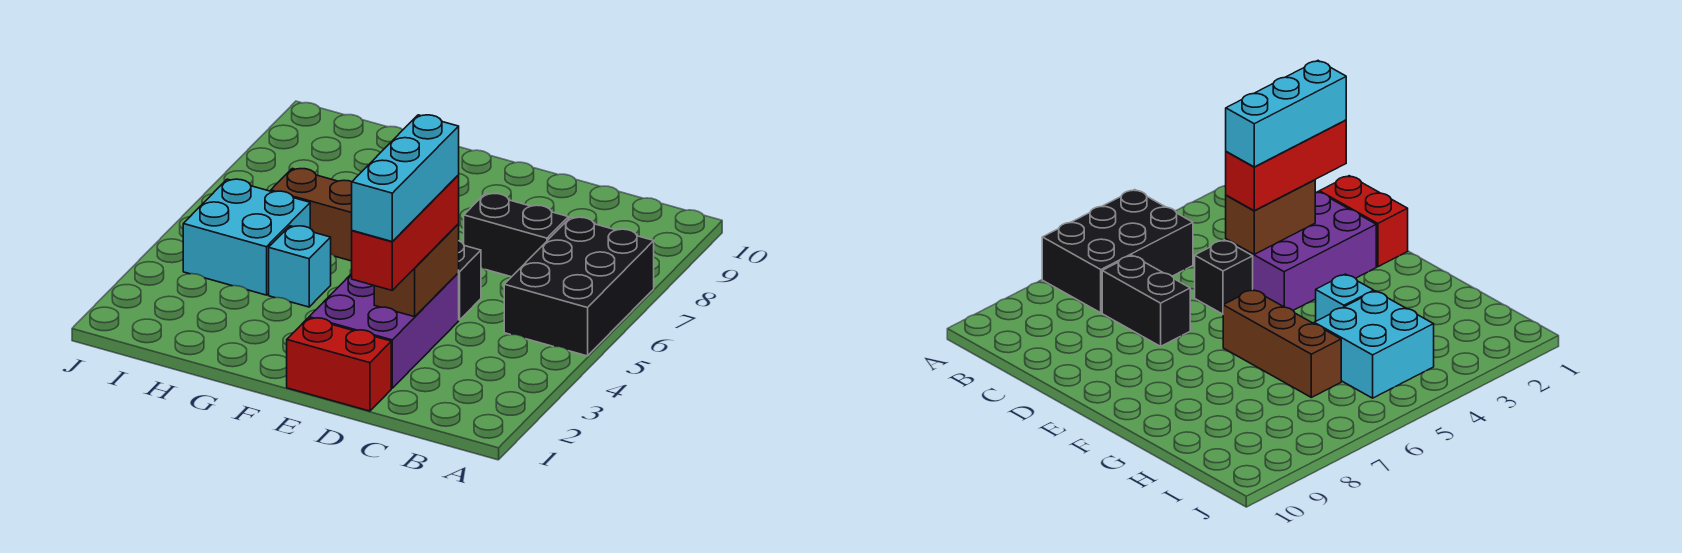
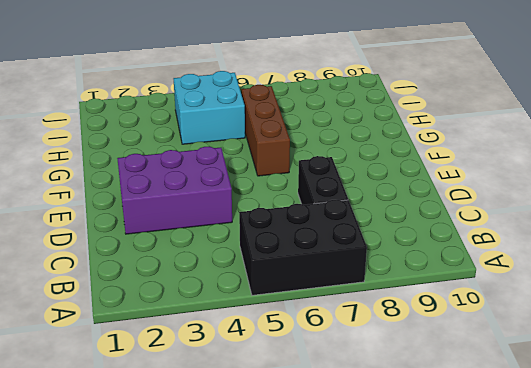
none -> red 1x2 brick [287,318,391,411]
none -> black 1x1 brick [458,241,481,320]

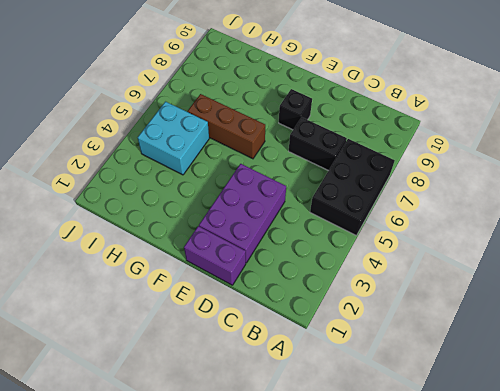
purple 1x2 brick [184,226,246,285] -> red 1x2 brick [287,318,391,411]
black 1x1 brick [279,89,312,130] -> black 1x1 brick moved to [458,241,481,320]
none -> cyan 1x1 brick [269,226,331,307]
none -> brown 1x2 brick [374,224,459,317]

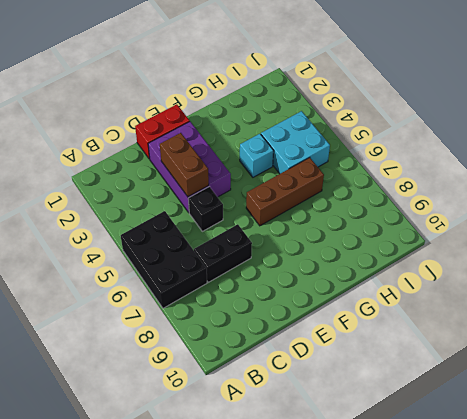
none -> red 1x3 brick [352,175,459,290]
none -> cyan 1x3 brick [352,115,459,242]

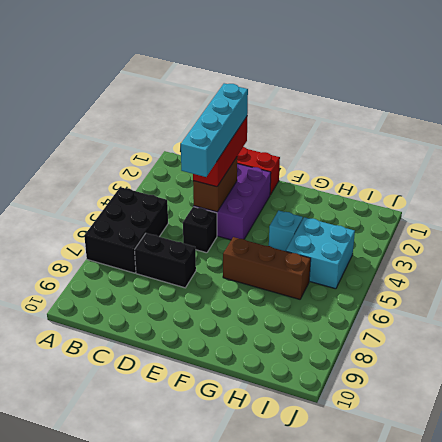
cyan 1x4 brick [181,83,248,177] -> cyan 1x3 brick [352,115,459,242]

